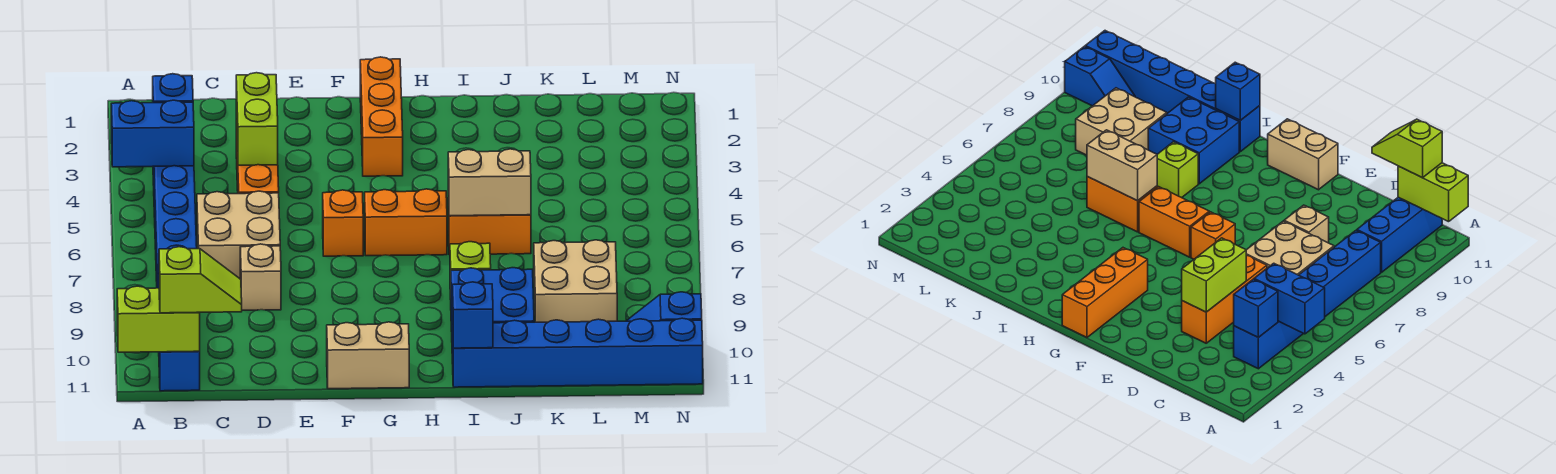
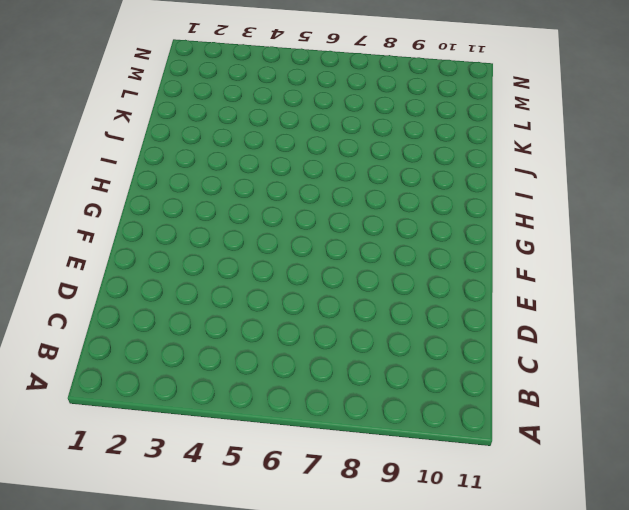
none -> blue 1x6 brick [153,166,197,281]
none -> blue 1x3 brick [157,274,200,391]
none -> tan 2x2 brick [197,191,280,278]

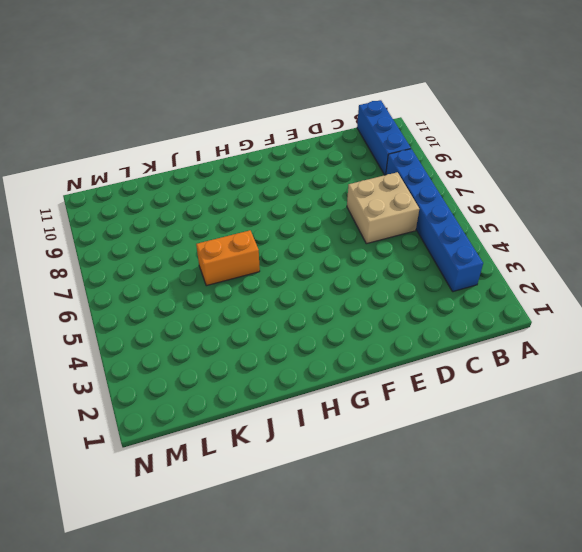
none -> orange 1x3 brick [236,120,279,194]
none -> tan 1x1 brick [240,244,281,310]
none -> orange 1x1 brick [323,190,363,256]

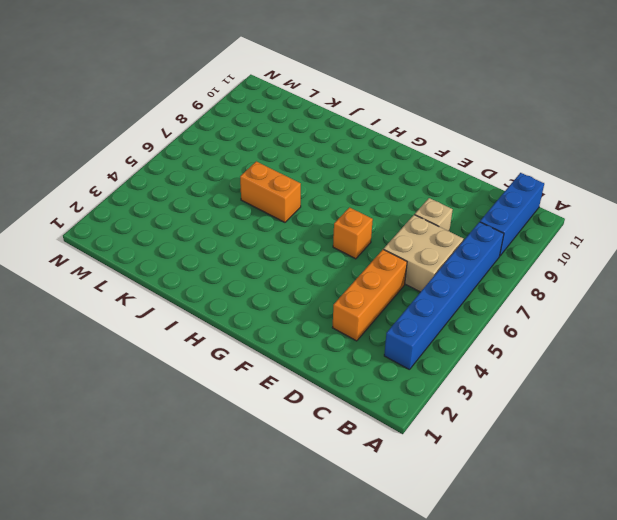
none -> tan 1x2 brick [327,322,409,389]
none -> orange 1x3 brick [360,57,403,176]
none -> orange 1x2 brick [365,189,447,256]

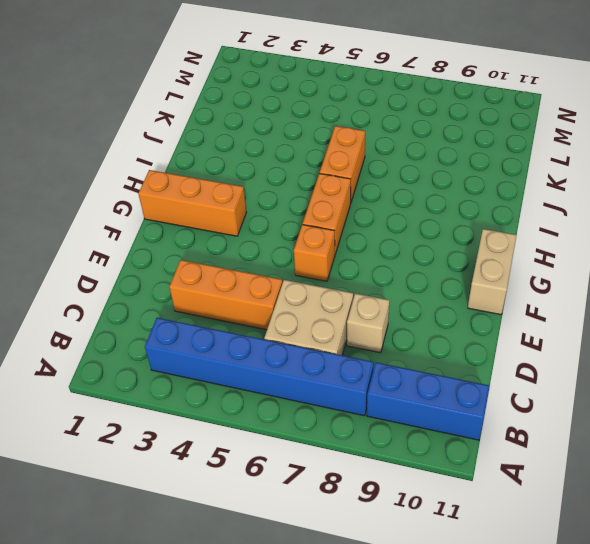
none -> lime 1x1 brick [450,242,491,299]
none -> blue 2x2 brick [451,268,534,332]
none -> blue 1x6 brick [452,318,703,387]

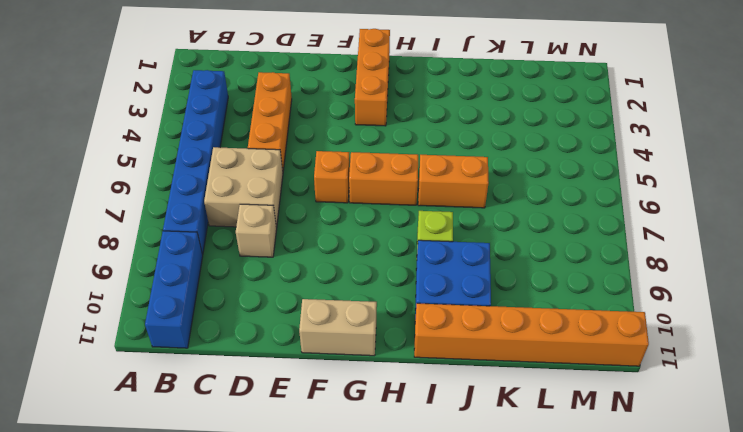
orange 1x6 brick [414,303,649,366] -> blue 1x6 brick [452,318,703,387]
none -> tan 2x2 brick [534,240,617,322]
none -> blue 1x2 slope [627,292,702,321]
none -> blue 1x2 brick [111,100,194,167]

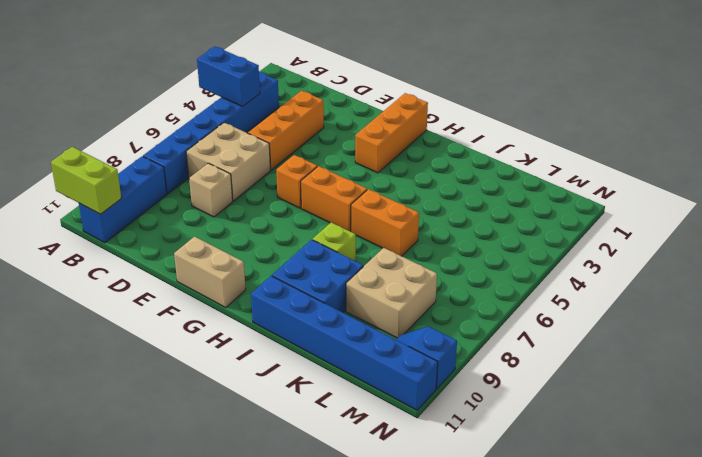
none -> blue 1x1 brick [153,74,193,103]
none -> lime 1x2 brick [236,73,278,165]
none -> tan 1x2 brick [448,149,531,216]

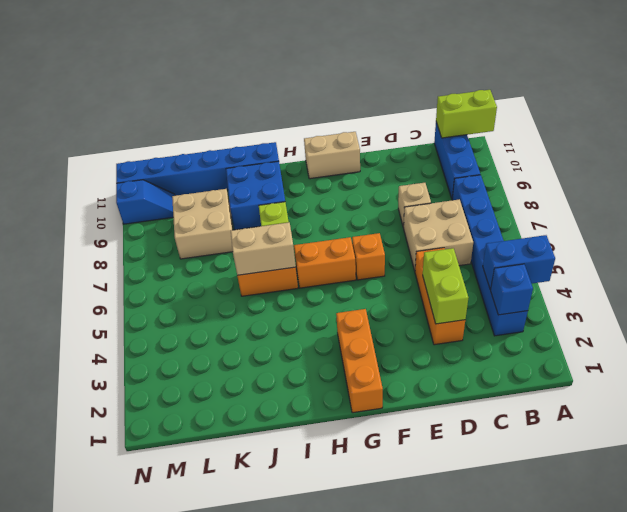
none -> blue 1x1 brick [452,282,493,348]
none -> lime 1x2 slope [159,247,242,313]

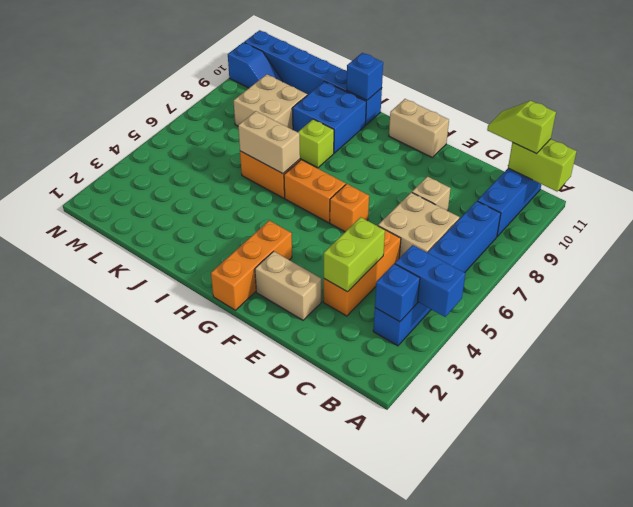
tan 1x2 brick [255,251,321,320] -> none

